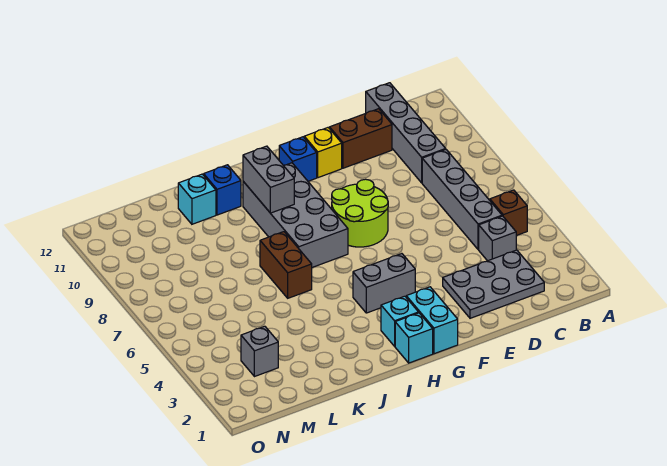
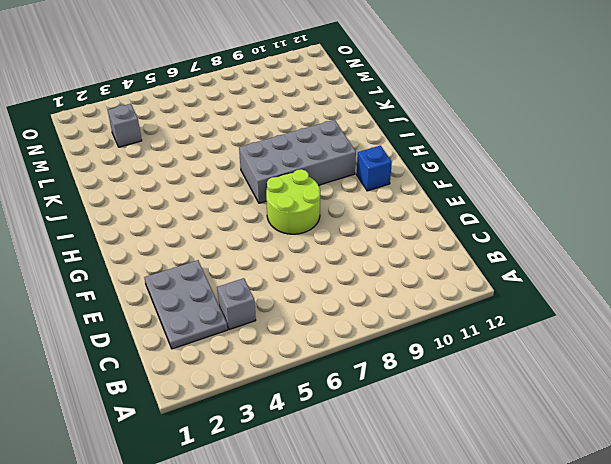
none -> brown 1x1 brick [490,190,527,236]
none -> grey 1x4 brick [422,150,502,250]
none -> grey 1x4 brick [366,83,446,183]

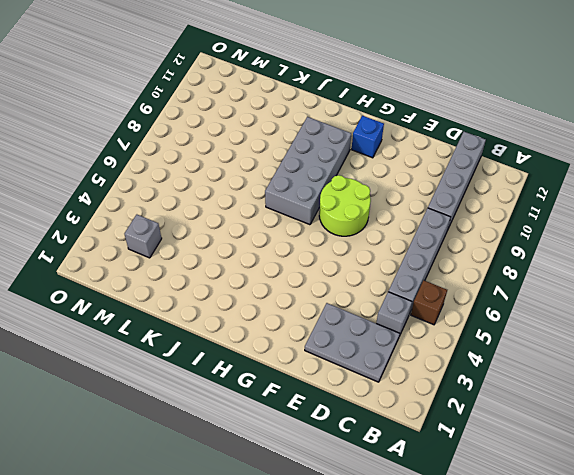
none -> brown 1x2 brick [330,109,392,168]
none -> yellow 1x1 brick [304,128,342,178]
none -> cyan 1x2 brick [406,287,458,354]

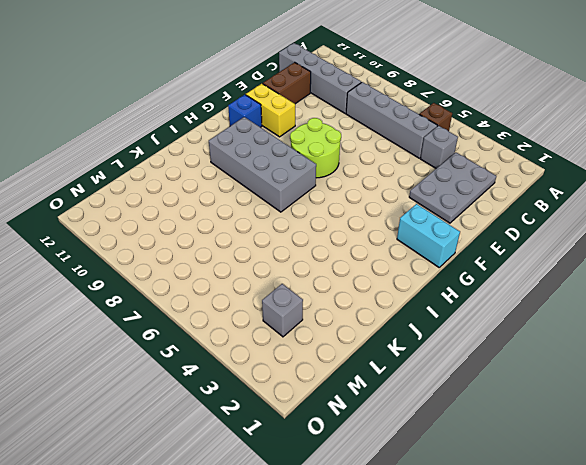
yellow 1x2 brick [246,84,295,137] -> yellow 1x1 brick [304,128,342,178]
none -> grey 1x2 brick [353,254,415,313]
none -> cyan 1x1 brick [395,313,433,363]
none -> cyan 1x1 brick [381,296,419,346]

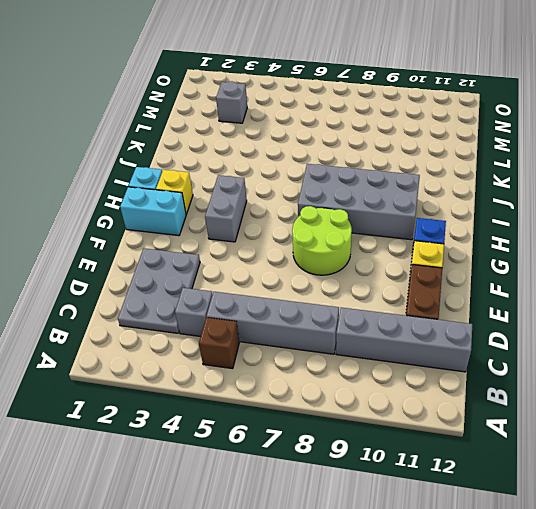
yellow 1x1 brick [156,170,193,214] -> cyan 1x1 brick [381,296,419,346]
none -> brown 1x2 brick [260,232,312,298]
none -> blue 1x1 brick [204,165,241,215]
none -> cyan 1x1 brick [178,174,216,224]

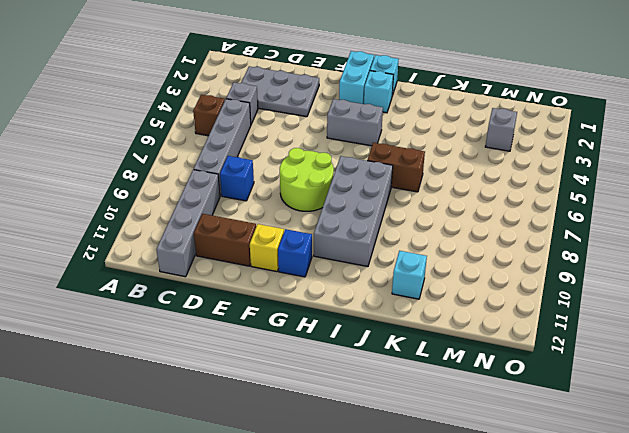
blue 1x1 brick [220,156,254,201] -> blue 1x1 brick moved to [204,165,241,215]
brown 1x2 brick [367,143,425,192] -> brown 1x2 brick turned to [260,232,312,298]
none -> grey 1x2 brick [243,146,294,213]

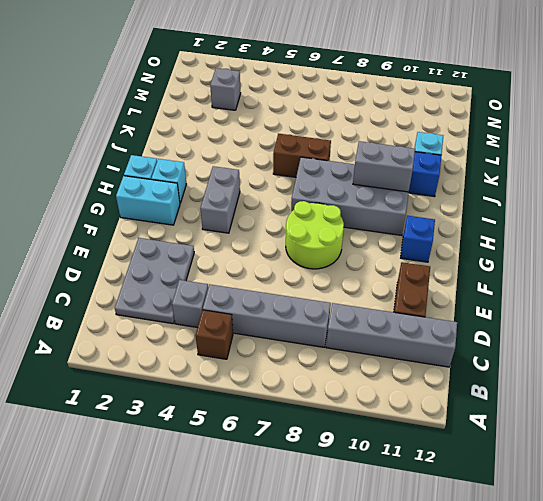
none -> yellow 1x1 brick [304,128,342,178]

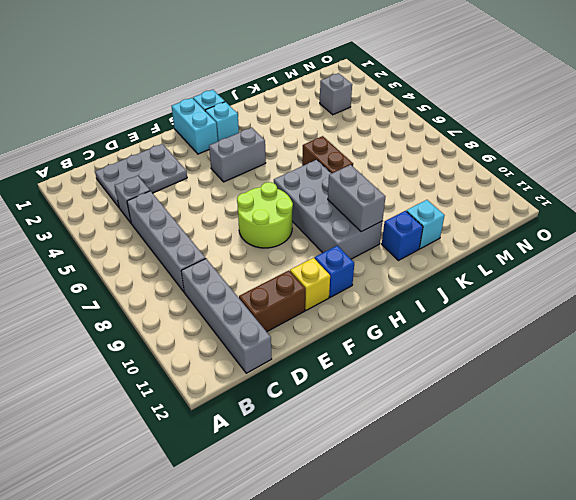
none -> brown 1x1 brick [490,190,527,236]

